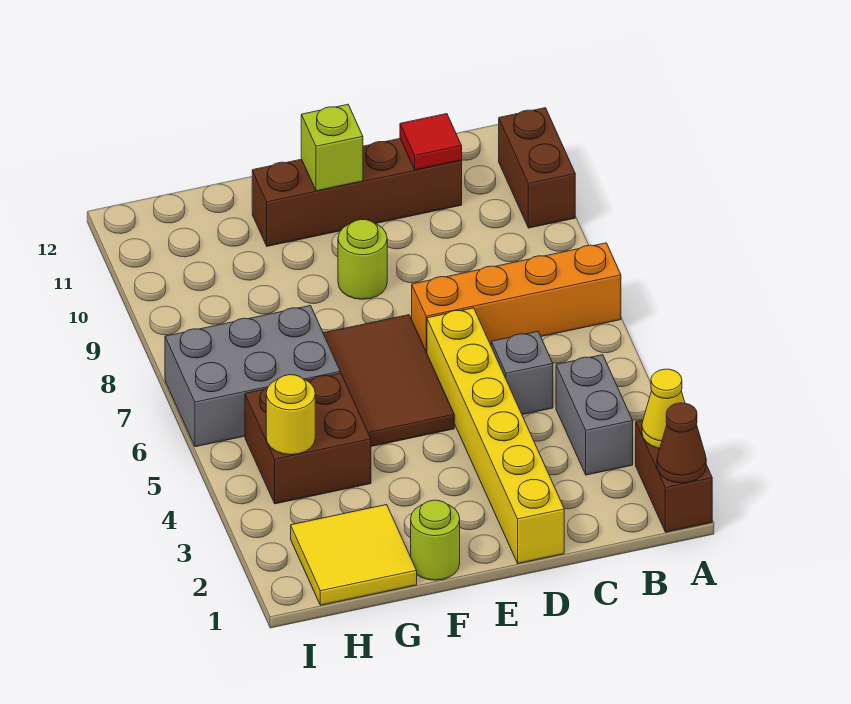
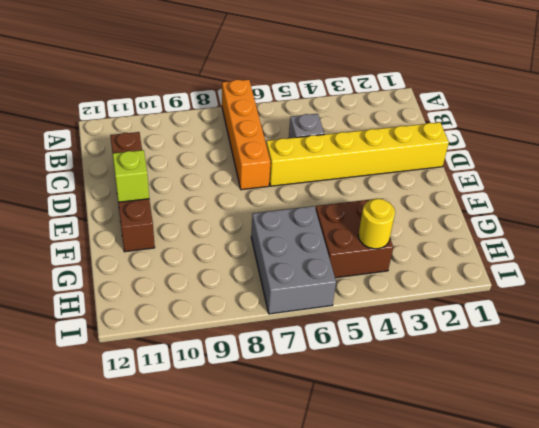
none -> brown 1x2 brick [636,420,712,532]
none -> brown 1x2 brick [499,108,575,228]
none -> grey 1x2 brick [556,355,633,475]

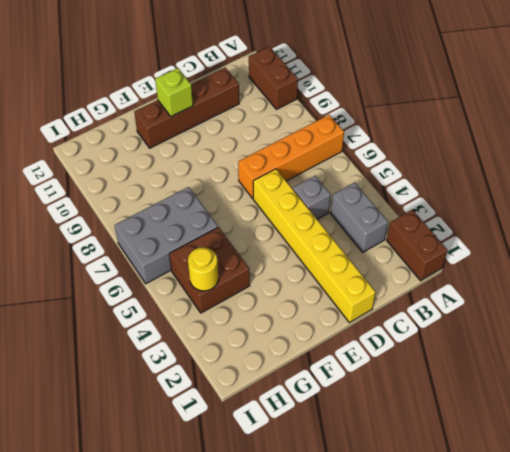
none -> brown 2x3 tile [323,315,454,446]
none -> lime 1x1 round brick [338,220,387,299]
none -> lime 1x1 round brick [411,500,460,580]

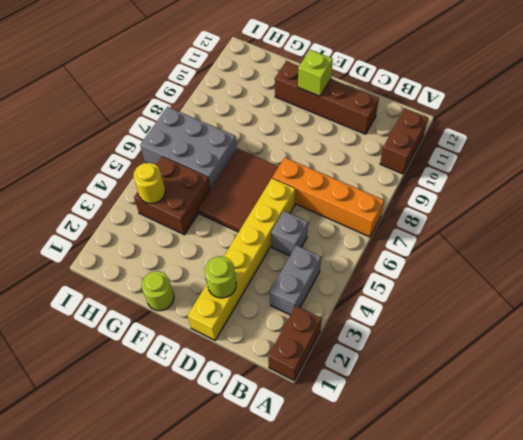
lime 1x1 round brick [205,257,236,298] -> lime 1x1 round brick moved to [338,220,387,299]
none -> yellow 2x2 tile [291,505,417,605]
none -> brown 1x1 cone [657,403,706,483]
none -> yellow 1x1 cone [642,369,685,448]

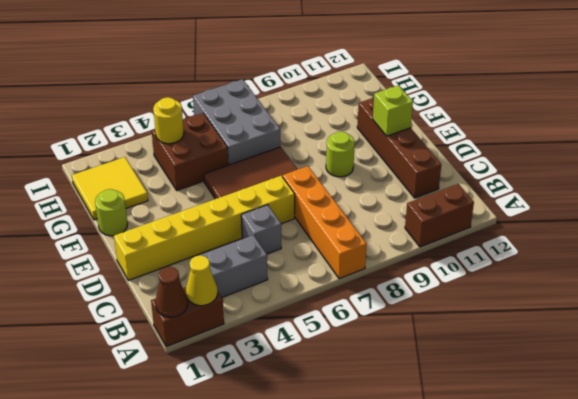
none -> red 1x1 tile [400,114,462,170]

